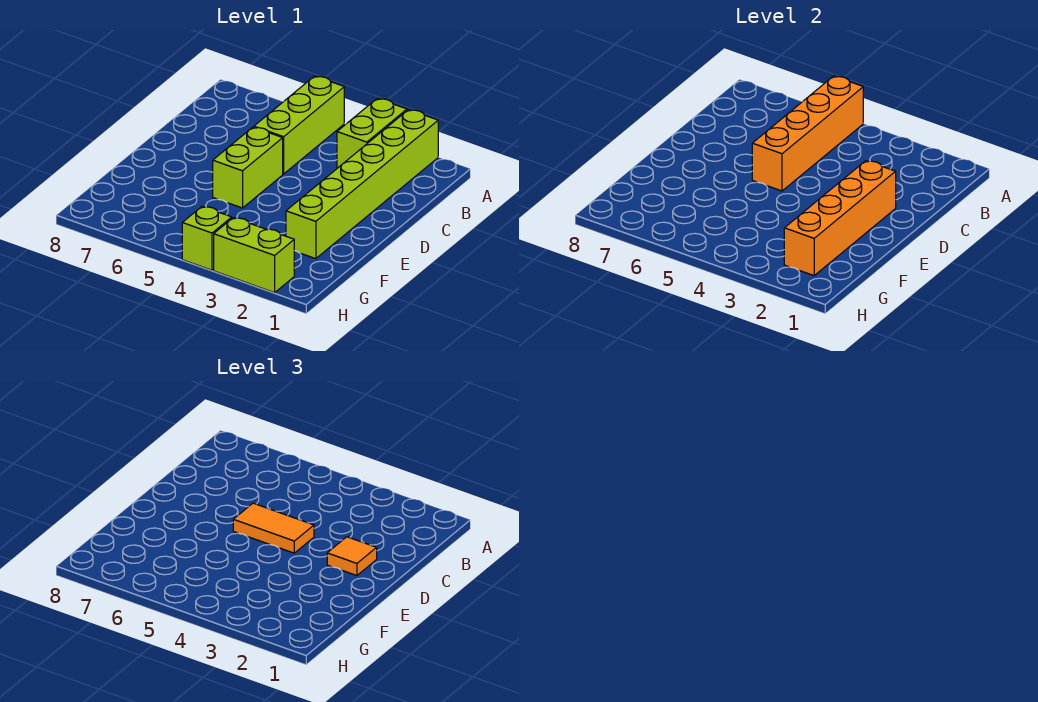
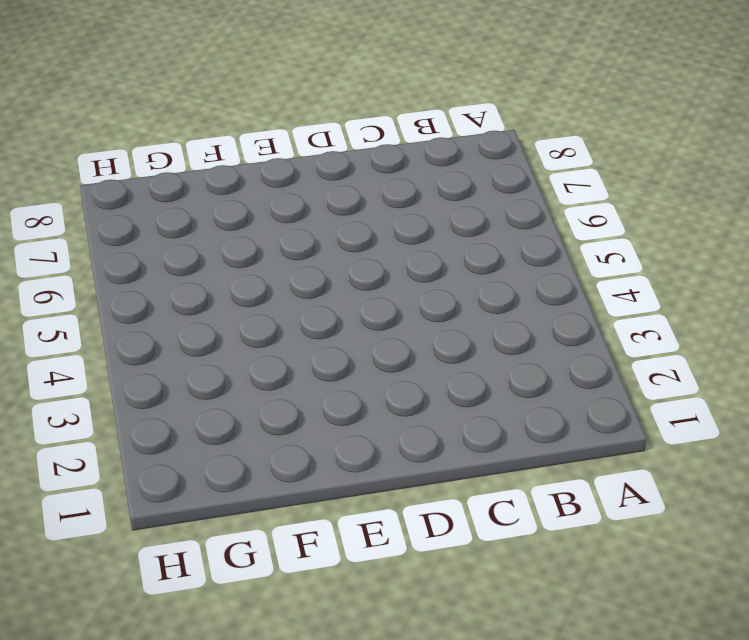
none -> lime 1x6 brick [286,110,438,259]
none -> lime 1x2 brick [337,98,407,168]

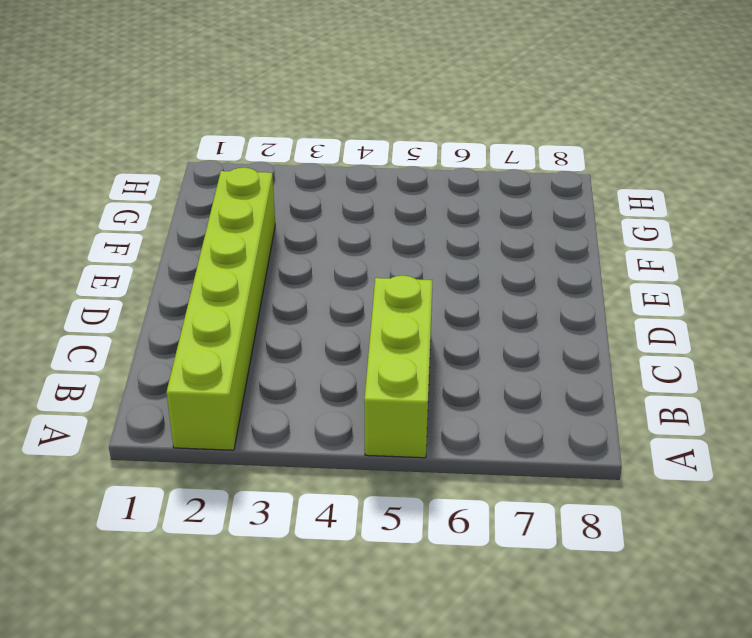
none -> lime 1x2 brick [337,98,407,168]
none -> lime 1x2 brick [213,127,283,208]

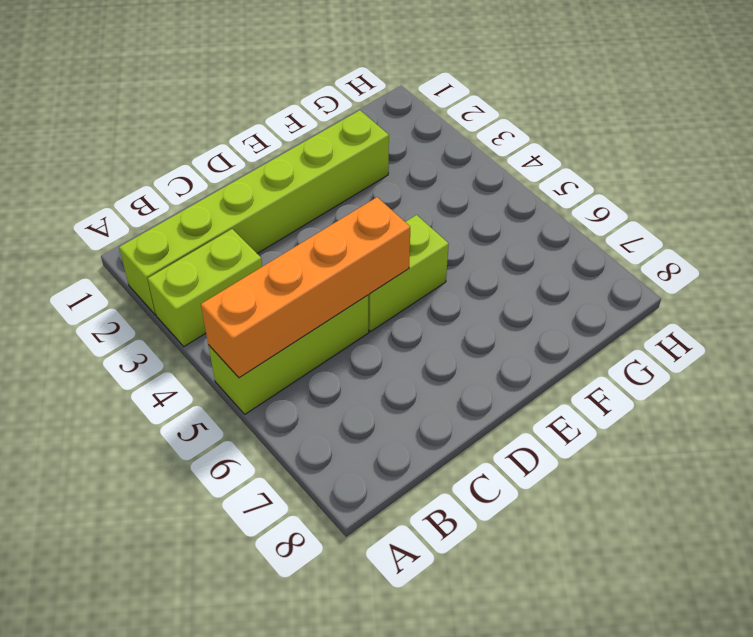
none -> lime 1x2 brick [214,218,294,293]
none -> lime 1x1 brick [182,206,232,270]

